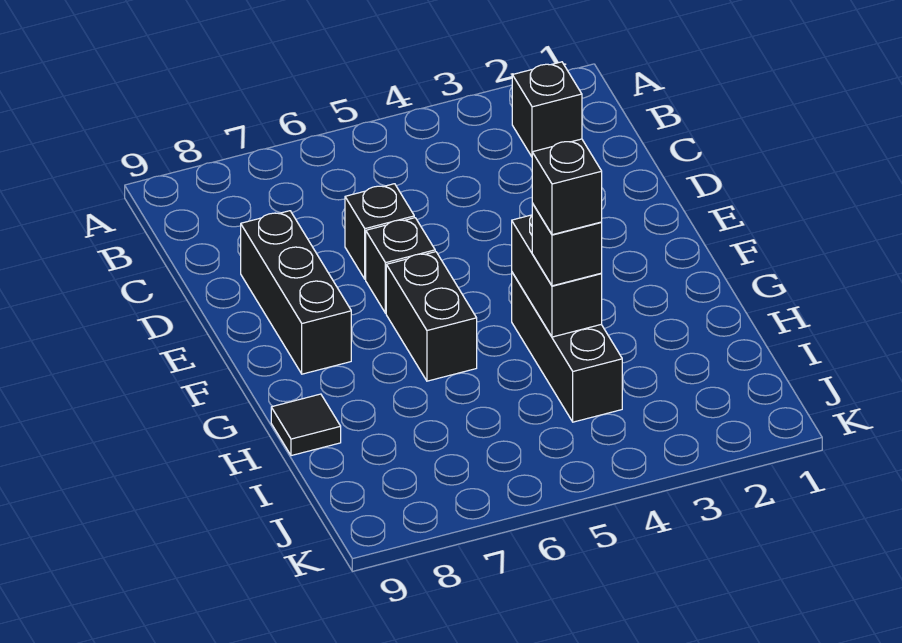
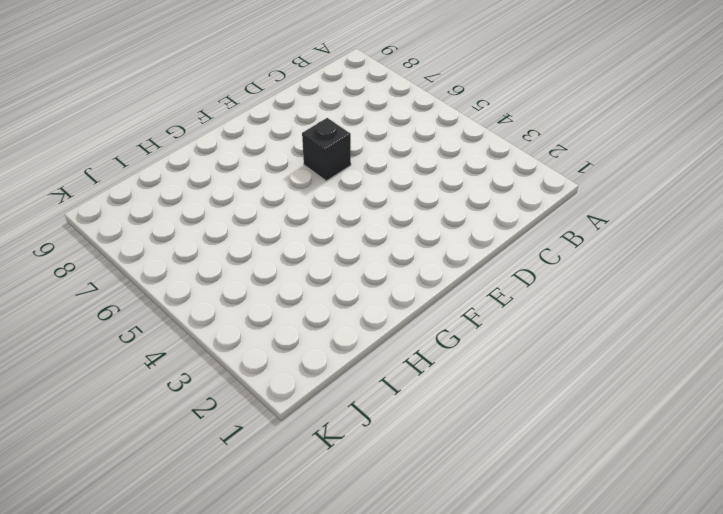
none -> black 1x1 brick [512,62,582,157]
none -> black 1x1 brick [345,184,414,279]

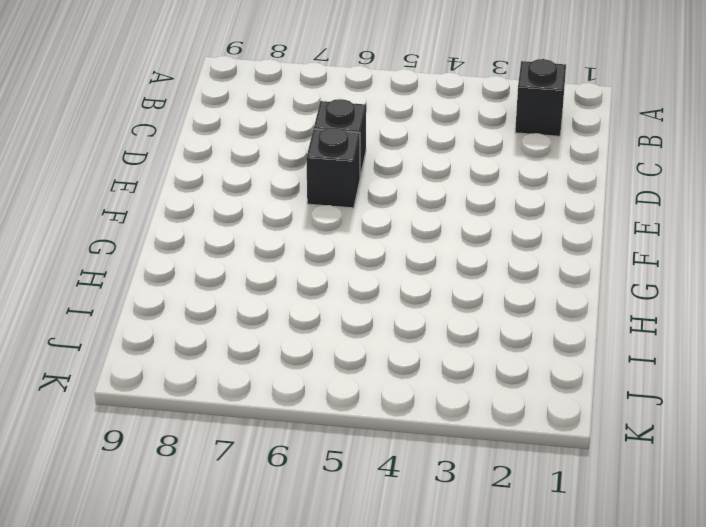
none -> black 1x3 brick [241,211,351,374]
none -> black 1x2 brick [386,252,477,381]

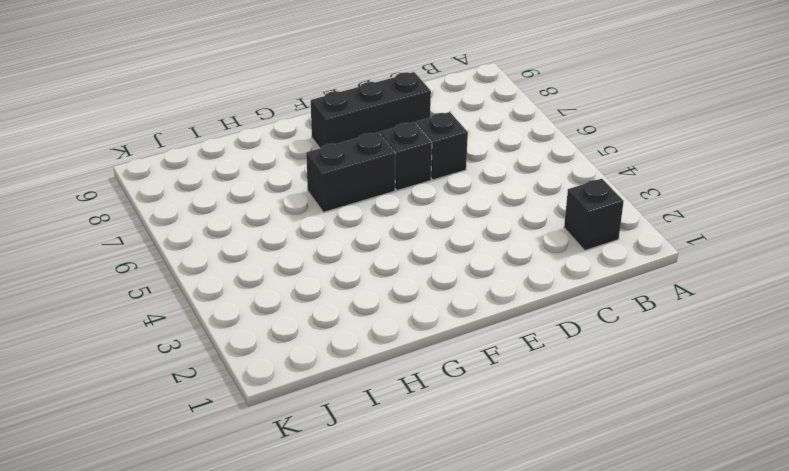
none -> black 1x3 brick [512,273,622,422]
none -> black 1x1 tile [271,394,341,456]

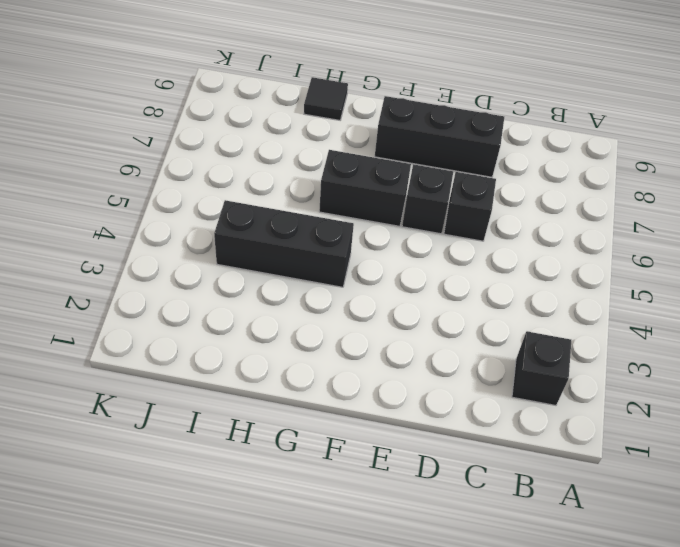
none -> black 1x2 brick [512,215,602,337]
none -> black 1x1 brick [532,203,602,286]

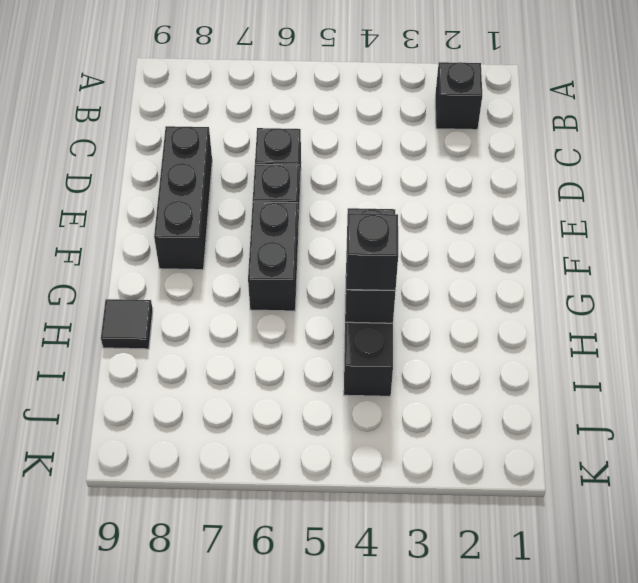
none -> black 1x1 brick [532,139,602,235]

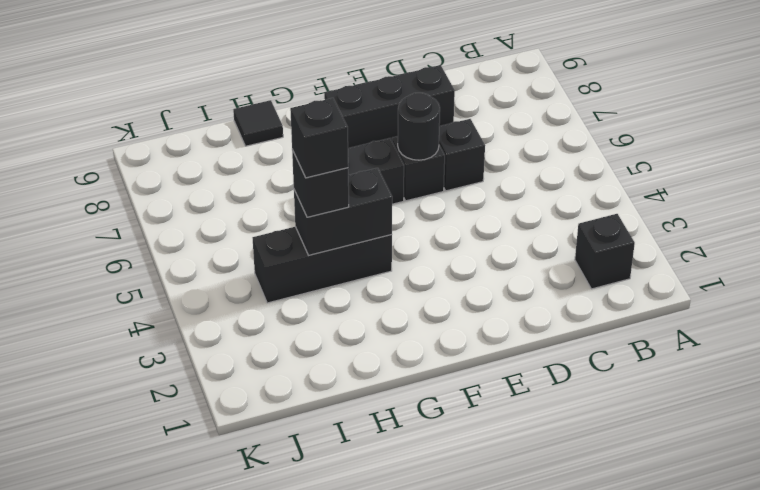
black 1x1 round brick [398,93,440,160] -> none

